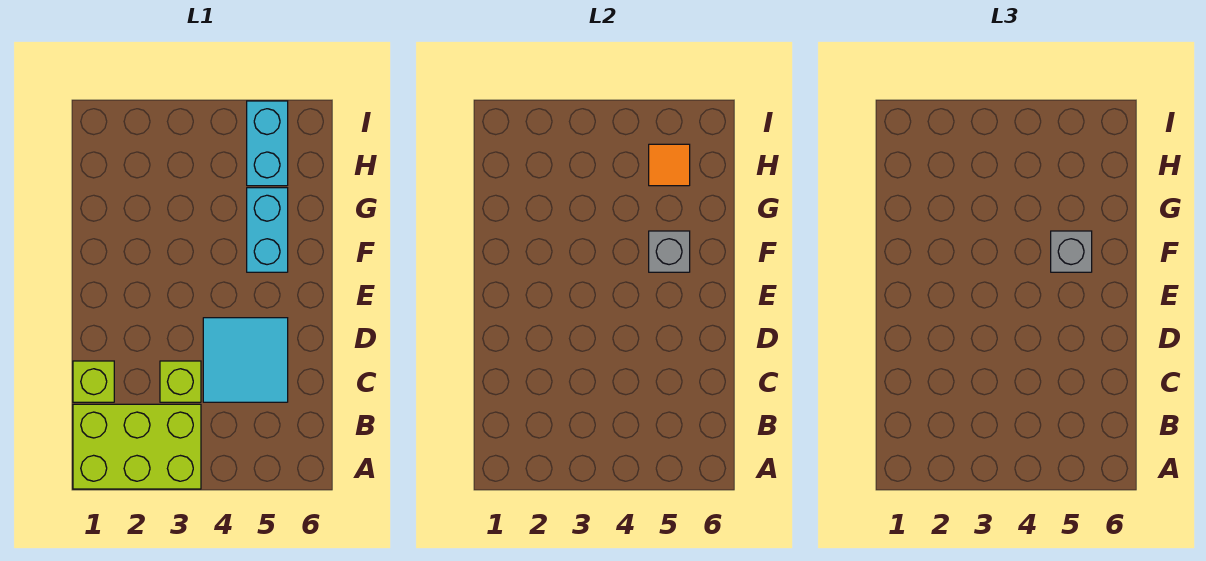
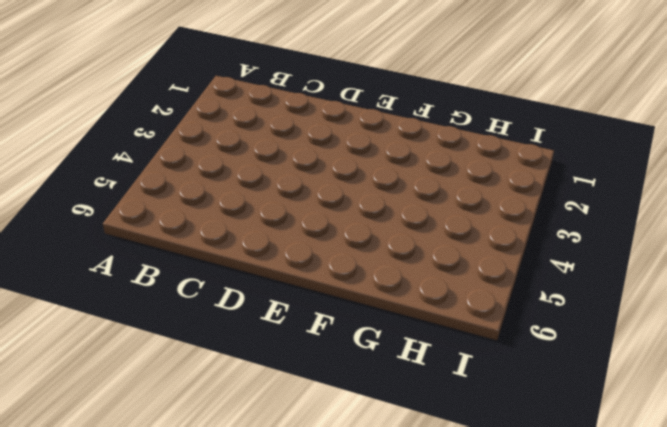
none -> lime 2x3 brick [73,404,201,489]
none -> lime 1x1 brick [73,361,114,402]

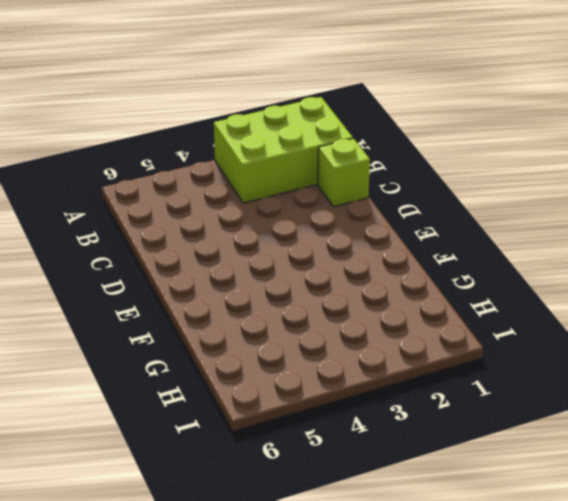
none -> lime 1x1 brick [160,361,201,402]
none -> cyan 2x2 tile [203,318,288,402]

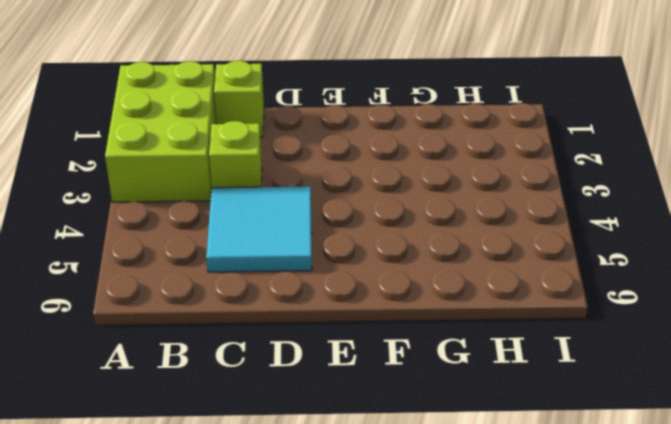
none -> cyan 1x2 brick [247,188,288,272]
none -> cyan 1x2 brick [247,101,288,186]

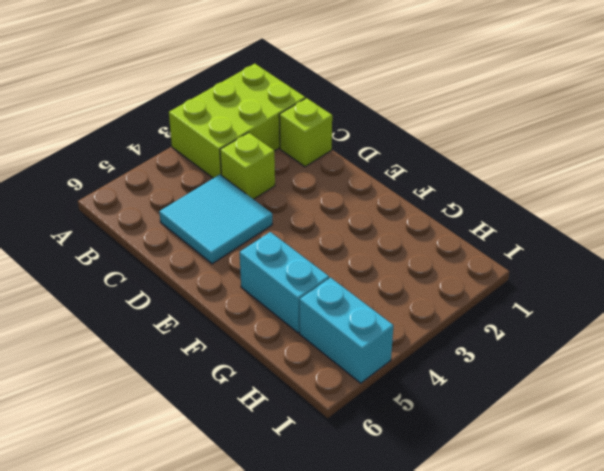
none -> grey 1x1 brick [649,231,690,272]
none -> orange 1x1 tile [649,144,690,186]

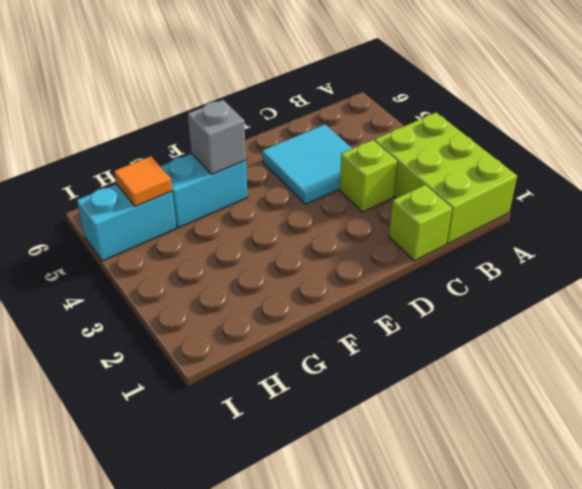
none -> grey 1x1 brick [1051,231,1092,272]

